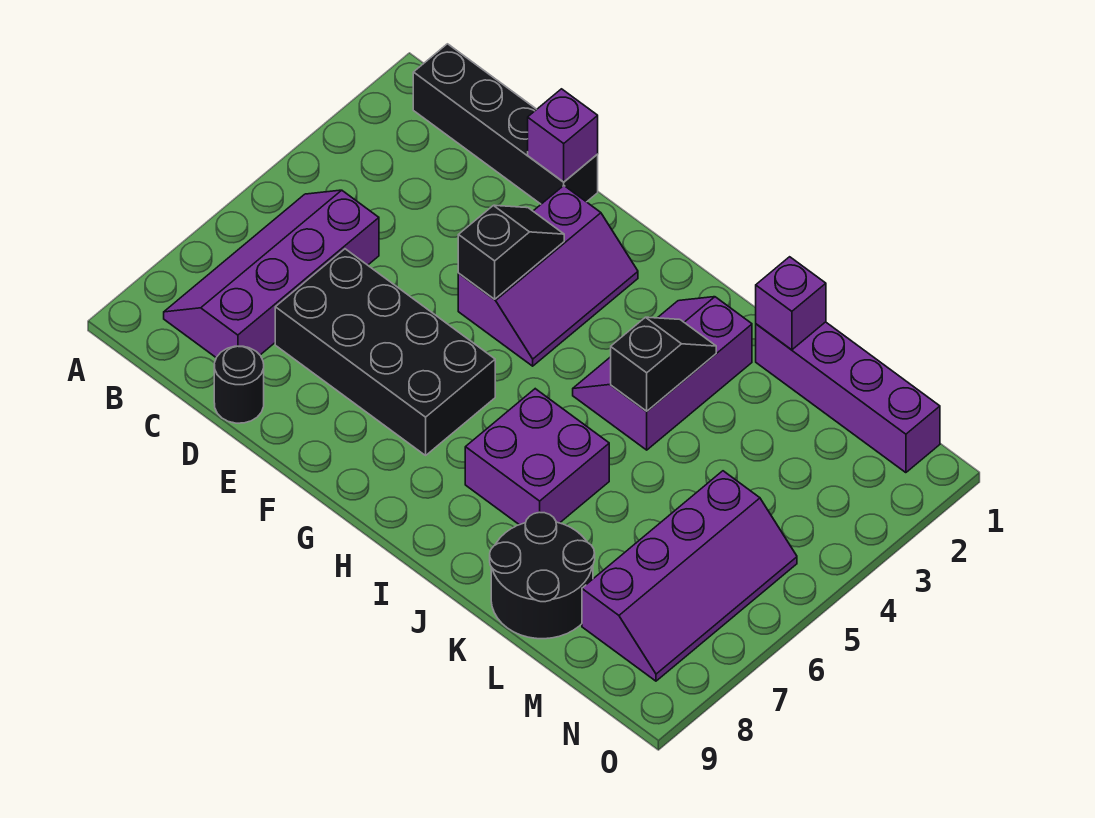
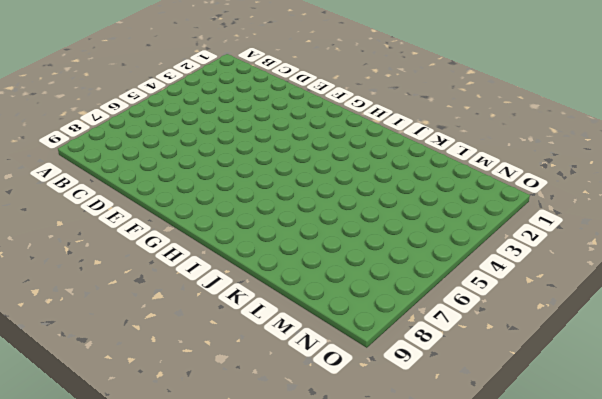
none -> black 1x4 brick [413,44,598,204]
none -> purple 2x4 slope [164,190,379,357]
none -> black 2x4 brick [275,249,495,455]

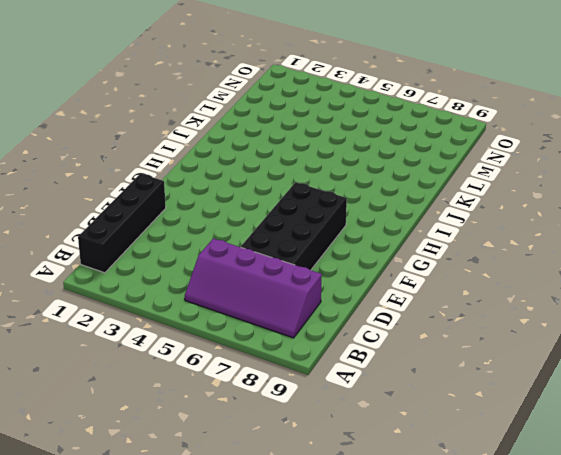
none -> black 1x1 round brick [214,346,264,423]
none -> purple 2x3 slope [458,186,638,366]
none -> purple 2x3 slope [573,297,752,450]

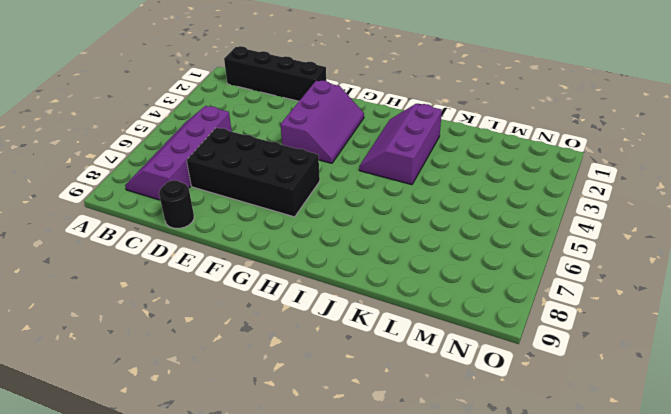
none -> purple 2x2 brick [465,389,609,525]
none -> purple 1x4 brick [756,322,940,473]
none -> black 2x2 round brick [490,512,595,639]

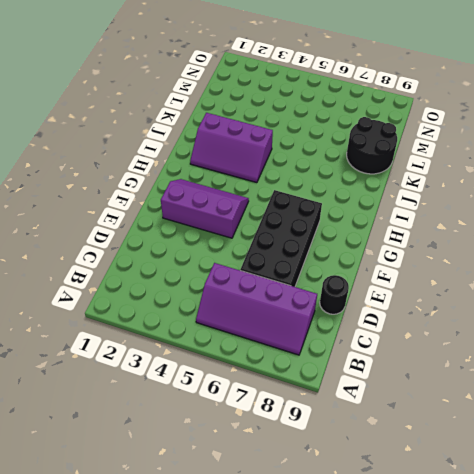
none -> black 1x4 brick [413,44,598,204]
none -> purple 2x2 brick [465,389,609,525]
none -> purple 1x4 brick [756,322,940,473]

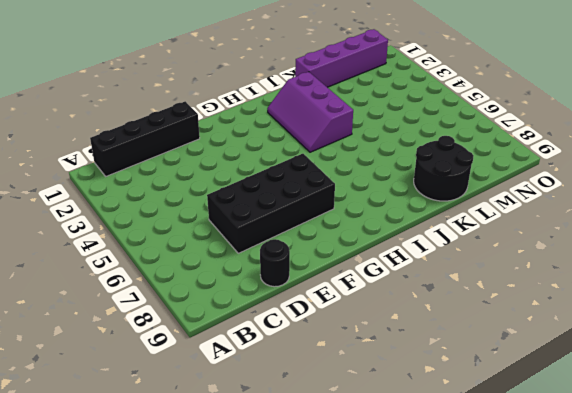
none -> purple 2x4 slope [164,190,379,357]
none -> purple 2x3 slope [458,186,638,366]
none -> purple 2x2 brick [465,389,609,525]

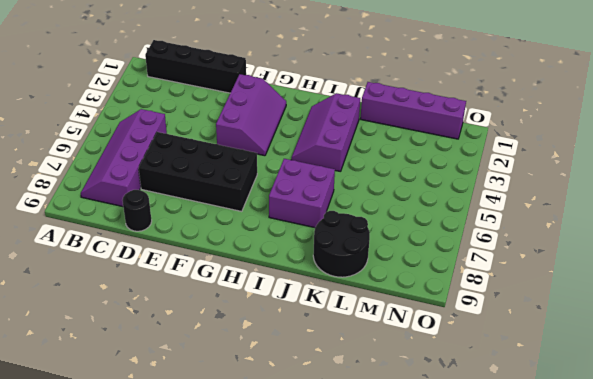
none -> purple 2x4 slope [582,471,797,681]
none -> purple 1x1 brick [528,89,598,182]
none -> black 1x2 slope [458,205,564,299]

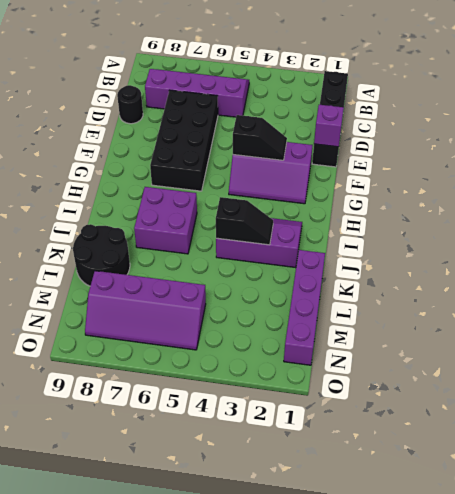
none -> purple 1x1 brick [756,257,826,350]

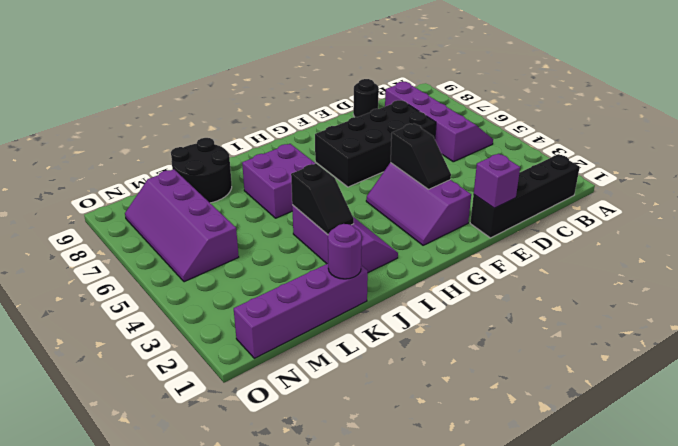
purple 1x1 round brick [328,224,362,279] -> purple 1x1 brick [756,257,826,350]

